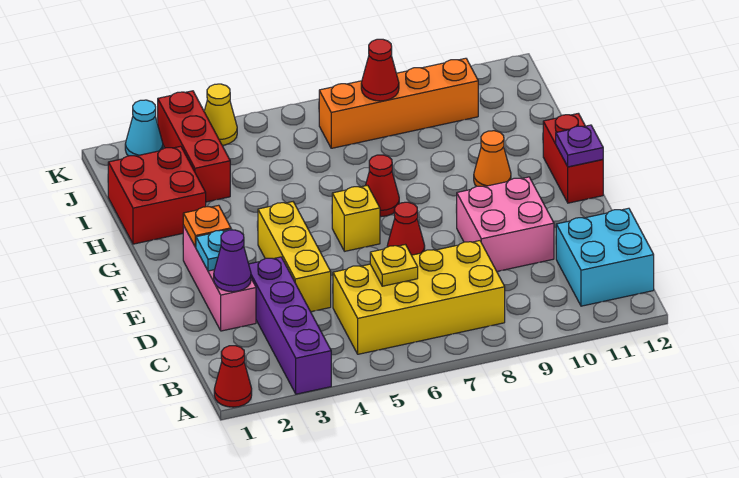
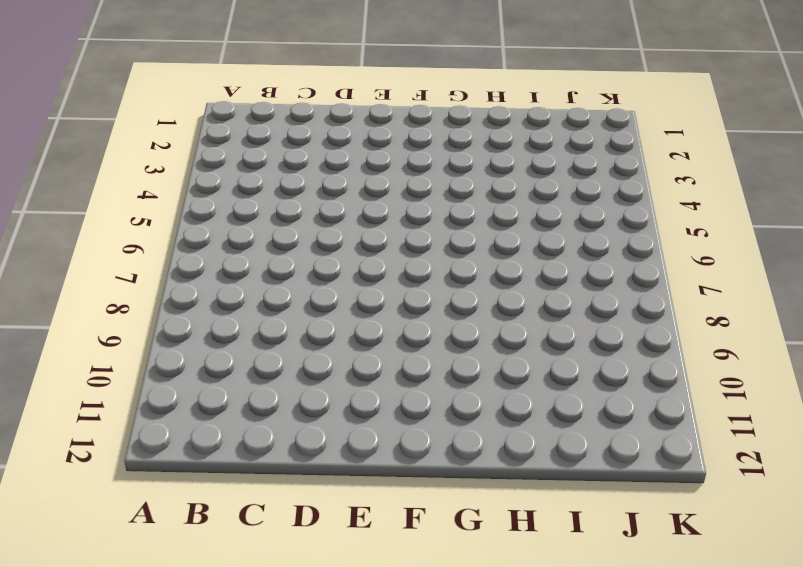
none -> red 1x1 cone [214,346,252,407]
none -> purple 1x4 brick [249,257,331,394]
none -> yellow 2x4 brick [333,241,505,354]

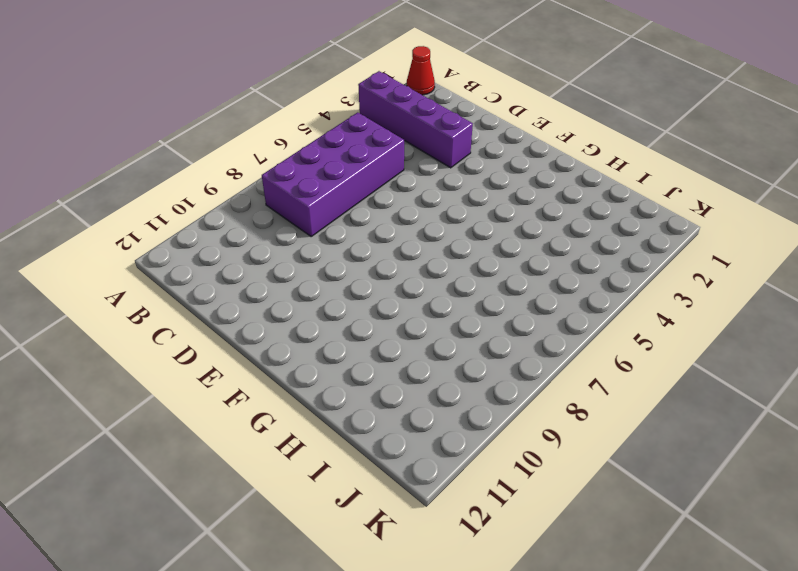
purple 2x4 brick [262,112,404,236] -> yellow 2x4 brick [333,241,505,354]
none -> cyan 2x2 brick [556,208,654,306]
none -> pink 1x3 brick [183,225,256,331]
none -> yellow 1x3 brick [258,202,331,312]

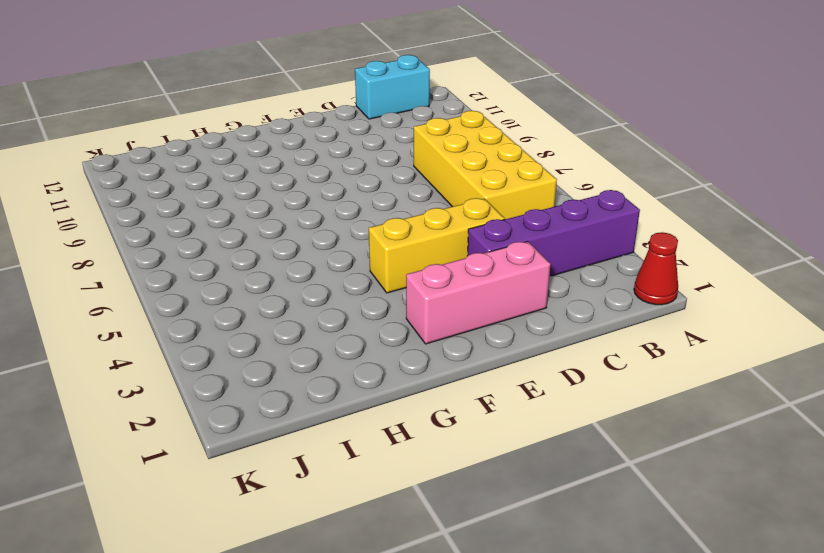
cyan 1x2 brick [355,55,430,119] -> cyan 2x2 brick [556,208,654,306]
none -> pink 2x2 brick [457,177,554,271]
none -> red 1x1 cone [387,202,425,255]
none -> yellow 1x1 brick [332,185,380,251]

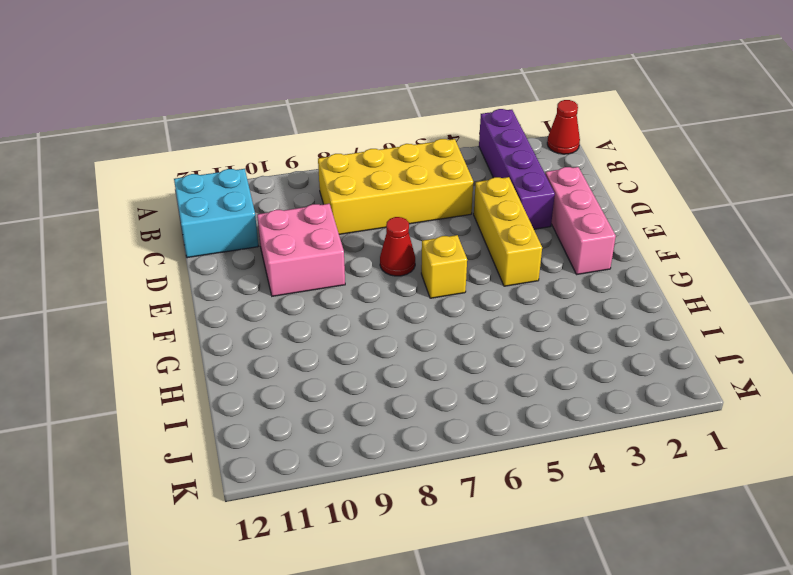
none -> red 1x2 brick [543,113,603,203]
none -> red 1x1 cone [366,155,399,217]
none -> orange 1x1 cone [474,131,511,187]

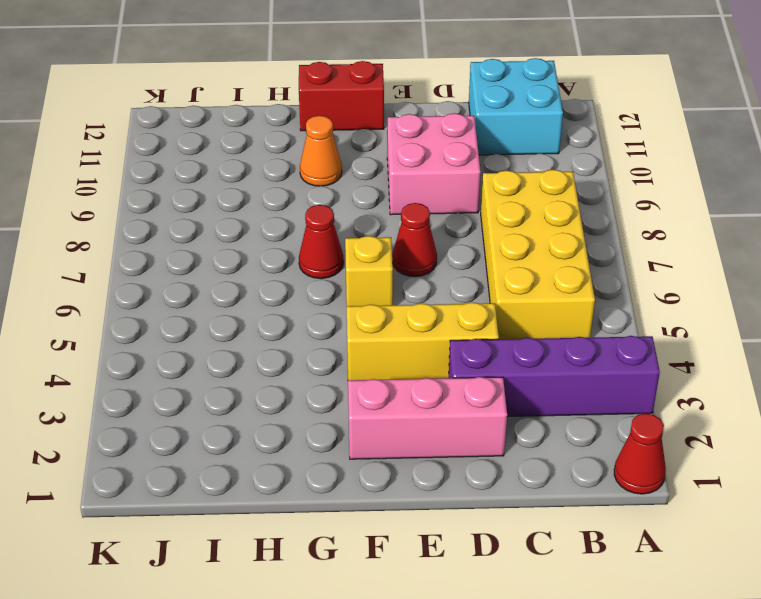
none -> red 2x2 brick [108,146,206,244]
none -> red 1x3 brick [158,91,230,202]
none -> orange 1x4 brick [319,58,478,148]

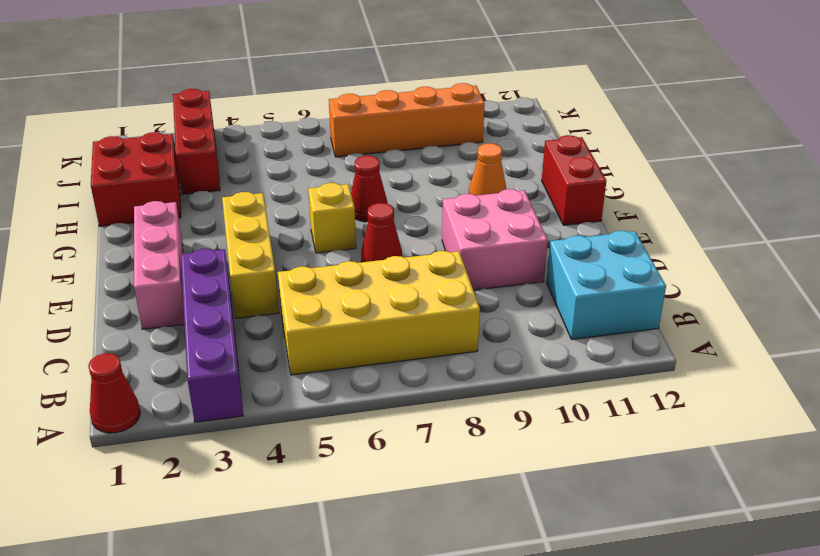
none -> cyan 1x1 cone [125,100,163,156]
none -> yellow 1x1 cone [204,84,237,145]
none -> yellow 1x1 plate [370,245,418,286]

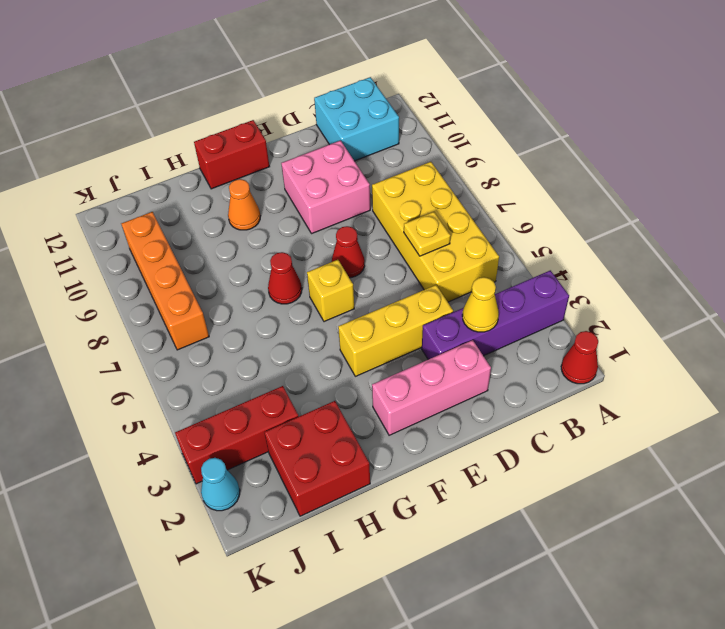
yellow 1x1 cone [462,277,499,332] -> yellow 1x1 cone moved to [204,84,237,145]
none -> purple 1x1 cone [214,230,251,292]
none -> cyan 1x1 plate [196,229,232,271]
none -> orange 1x1 plate [183,205,231,247]

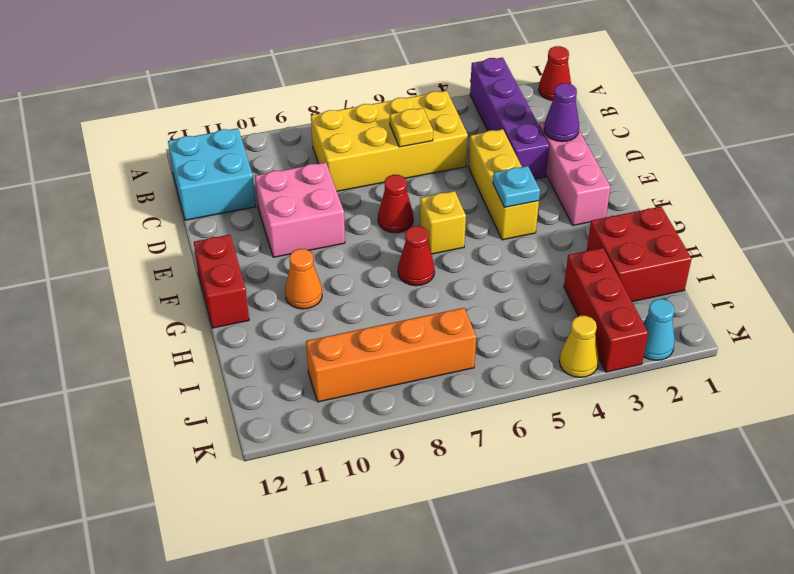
cyan 1x1 plate [493,166,540,207] -> cyan 1x1 plate moved to [196,229,232,271]
none -> orange 1x1 plate [183,205,231,247]
none -> purple 1x1 plate [556,125,603,167]
none -> red 1x1 cone [361,39,399,101]

